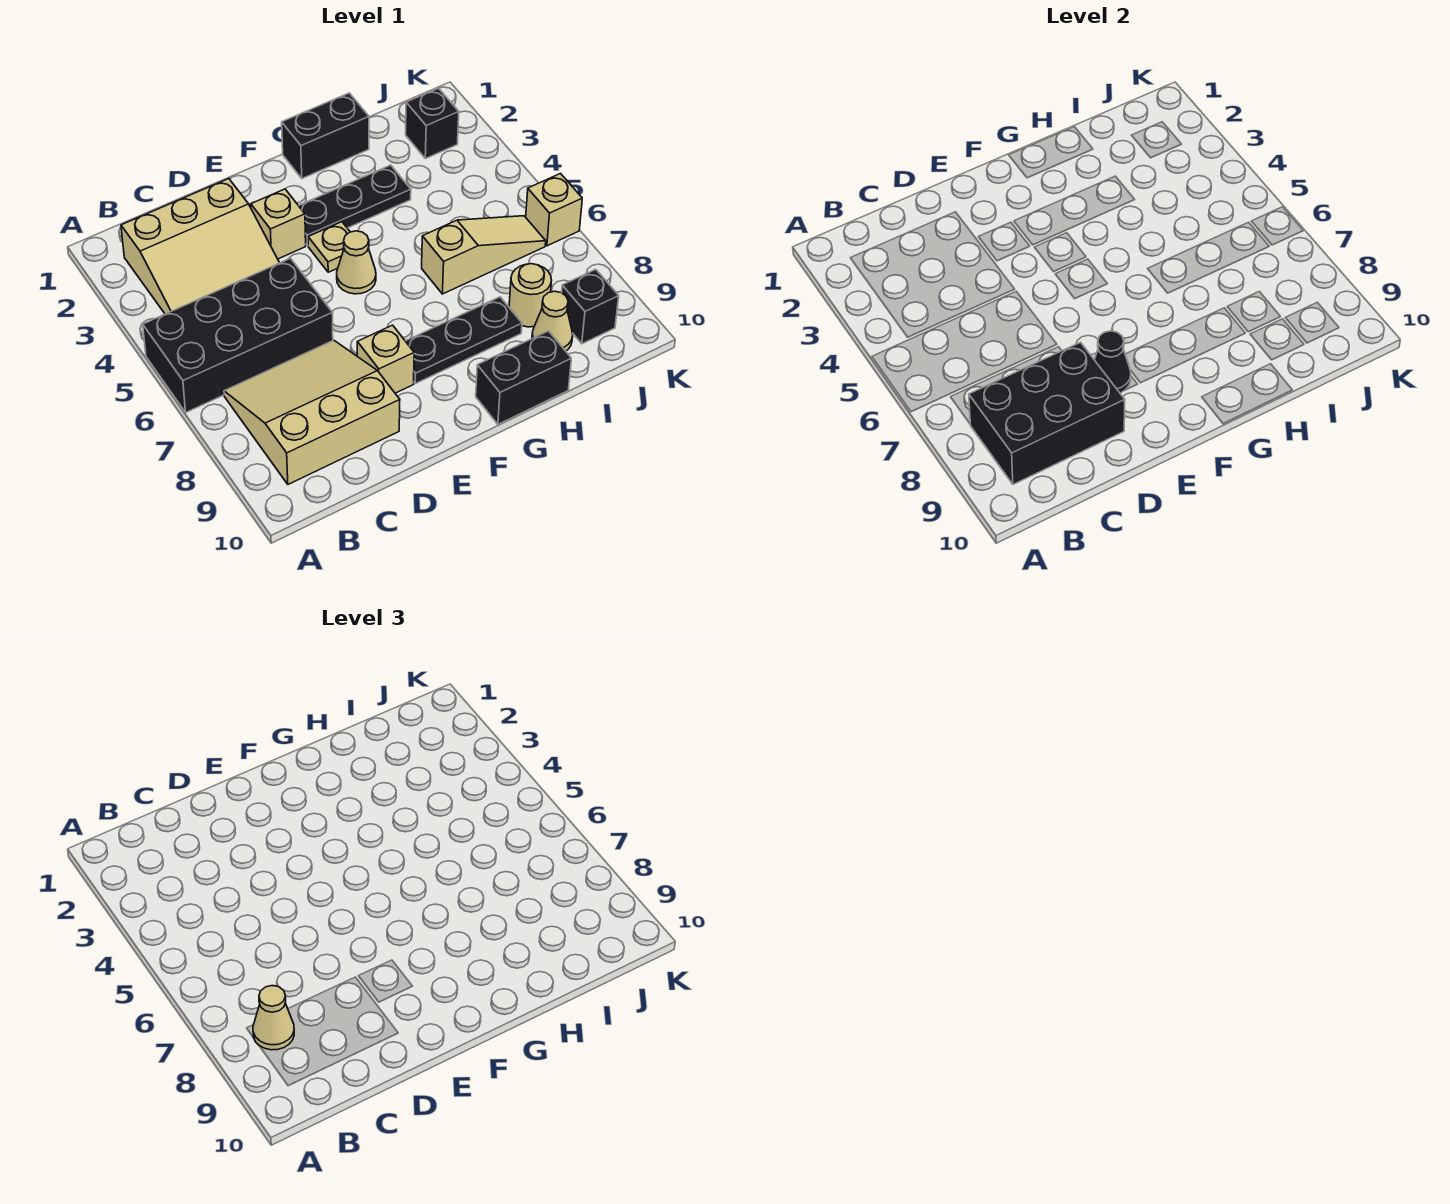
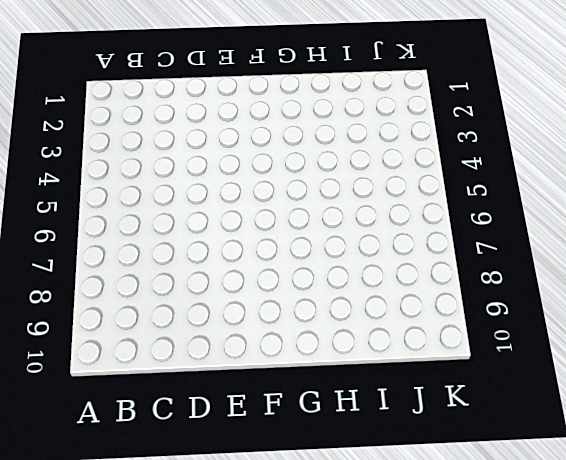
none -> black 2x4 brick [143,258,333,412]
none -> tan 3x3 slope [121,179,279,314]
none -> tan 3x3 slope [224,340,400,484]

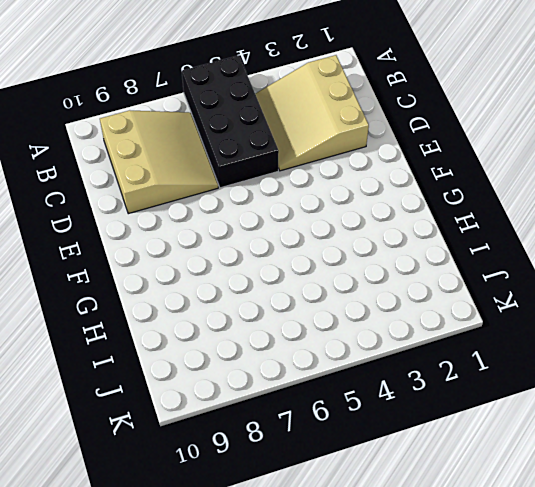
none -> tan 1x1 brick [251,189,306,259]
none -> tan 1x1 brick [357,325,414,393]
none -> black 1x3 plate [299,165,411,246]

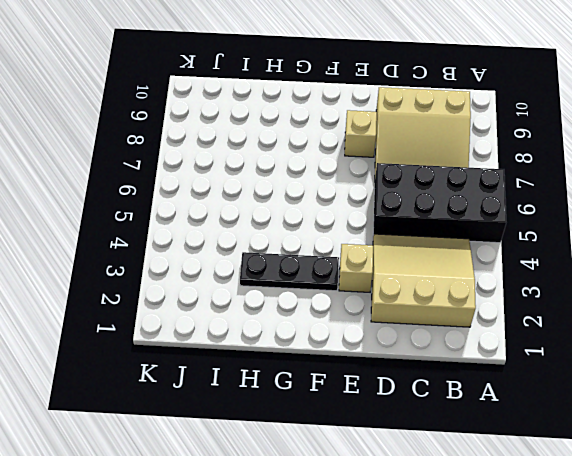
none -> tan 1x1 plate [308,222,350,272]
none -> tan 1x1 cone [337,231,376,294]
none -> black 1x3 plate [406,297,522,384]

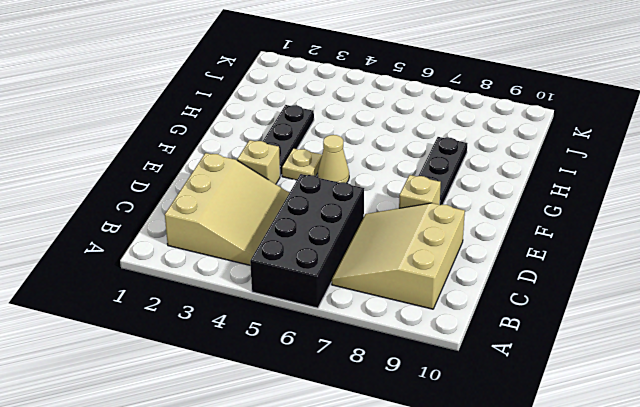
none -> black 1x2 brick [282,93,369,178]
none -> black 1x2 brick [476,331,571,424]
none -> tan 1x3 slope [422,216,546,294]

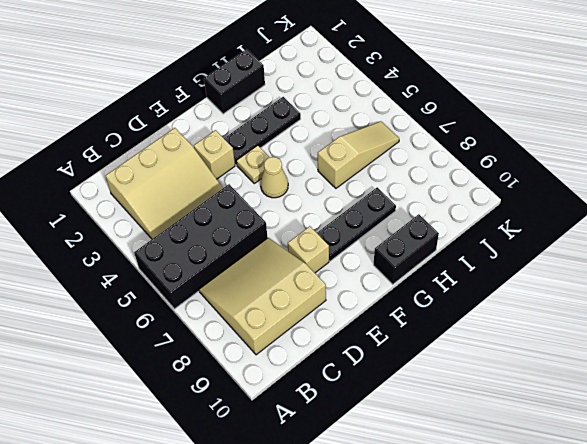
none -> tan 1x1 round brick [509,264,552,327]
none -> tan 1x1 cone [532,291,573,351]
none -> black 1x1 brick [406,88,459,159]

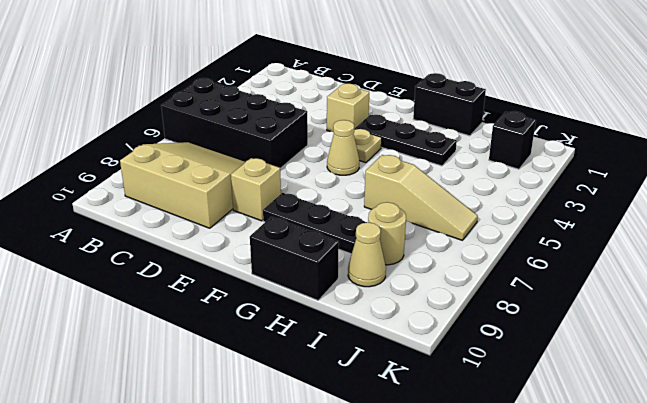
none -> tan 3x3 slope [121,179,279,314]
none -> black 1x1 brick [562,269,619,344]
none -> tan 1x1 brick [526,174,582,246]

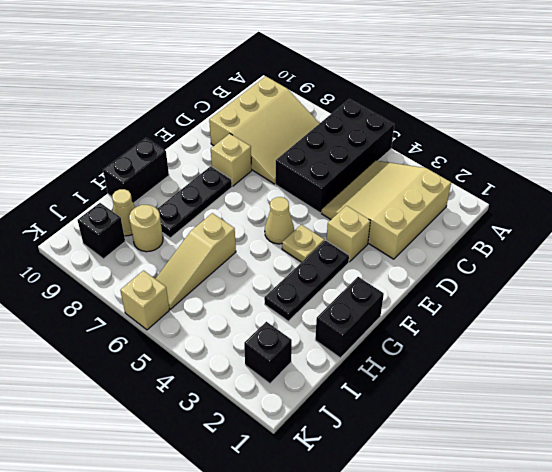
none -> black 2x3 brick [969,342,1125,484]
none -> black 1x1 cone [1094,331,1131,393]
none -> tan 1x1 cone [253,986,294,1050]

